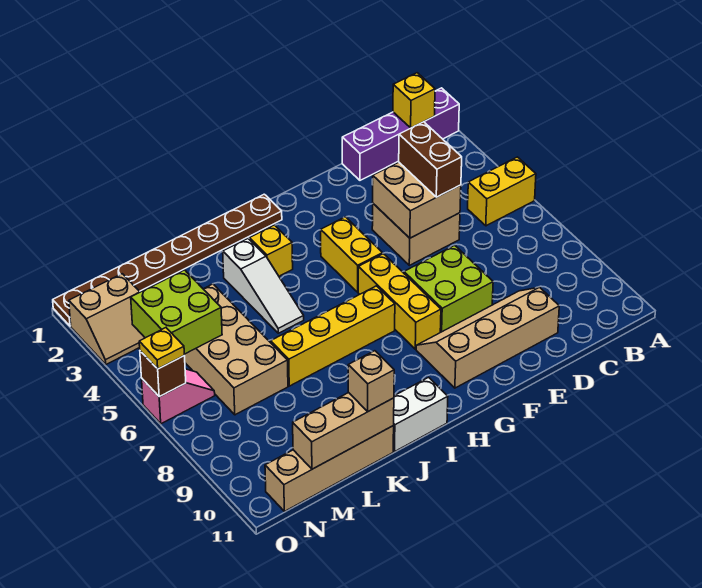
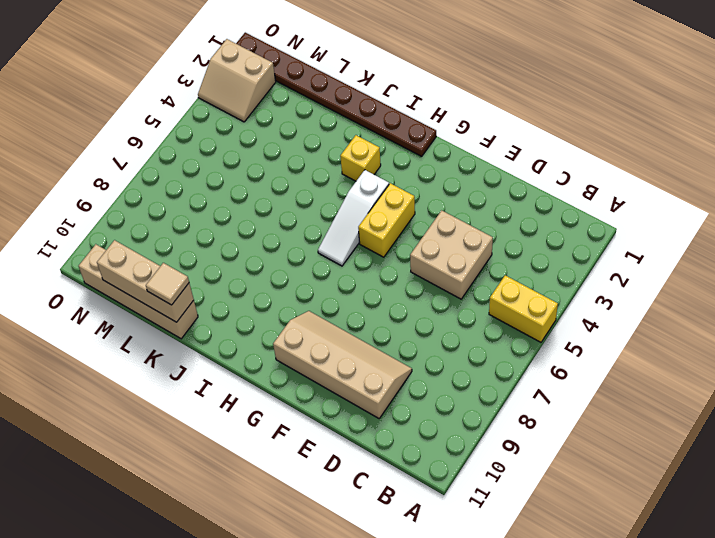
white 1x3 slope [318,170,389,266] -> white 1x3 slope moved to [223,239,304,333]
tan 1x1 tile [146,263,189,305] -> tan 1x1 brick [348,351,394,411]
none -> purple 1x4 brick [342,88,459,180]
none -> lime 2x2 brick [404,245,493,332]
none -> yellow 1x3 brick [358,254,441,349]

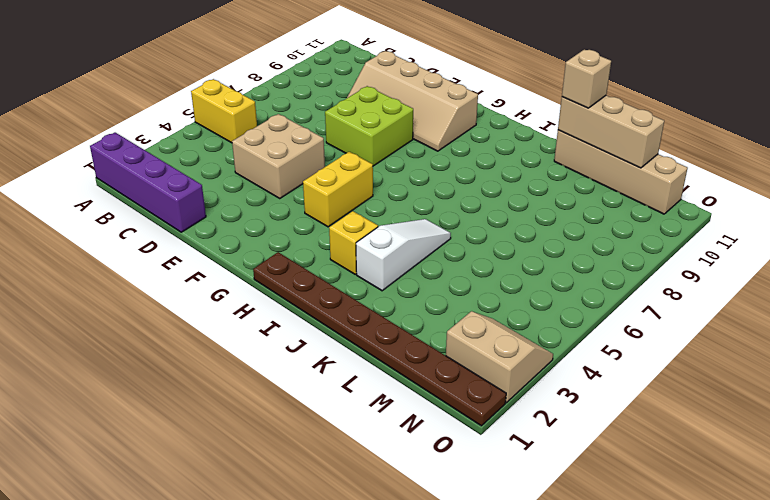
none -> yellow 1x3 brick [358,254,441,349]
none -> yellow 1x4 brick [271,286,395,386]
none -> white 1x2 brick [393,377,448,451]

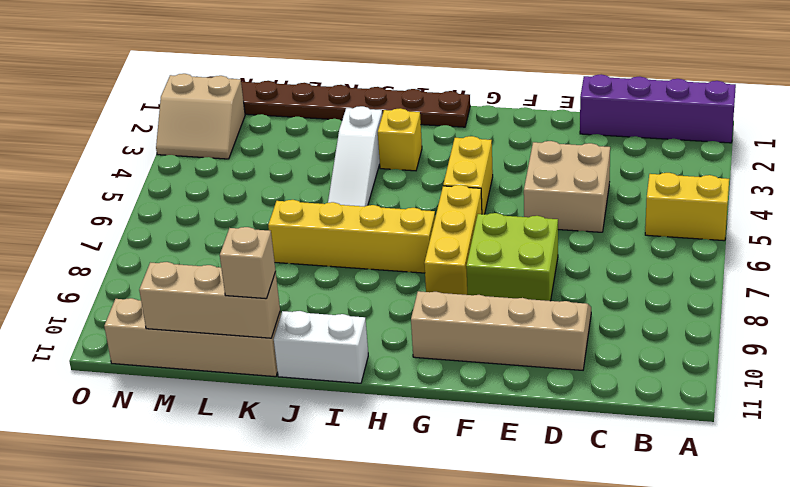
none -> tan 2x4 brick [184,284,288,415]
none -> pink 1x2 slope [142,369,215,424]
none -> yellow 1x1 brick [393,73,435,128]

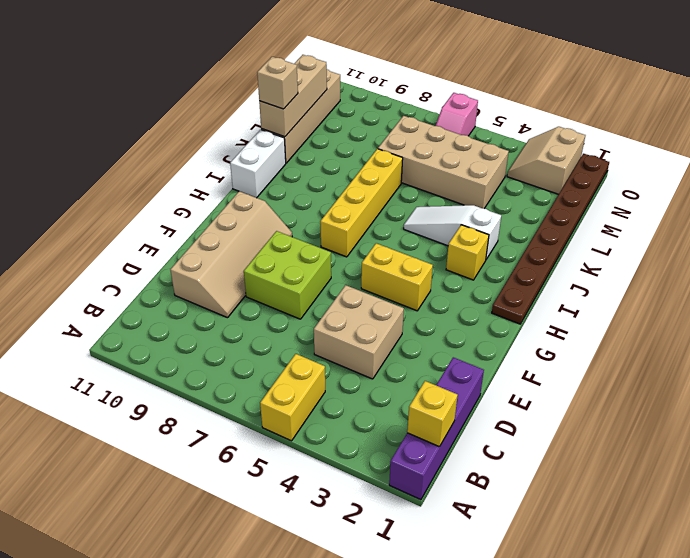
none -> yellow 1x3 brick [358,254,441,349]
none -> tan 2x2 brick [372,162,461,238]
none -> lime 2x2 brick [131,270,222,354]

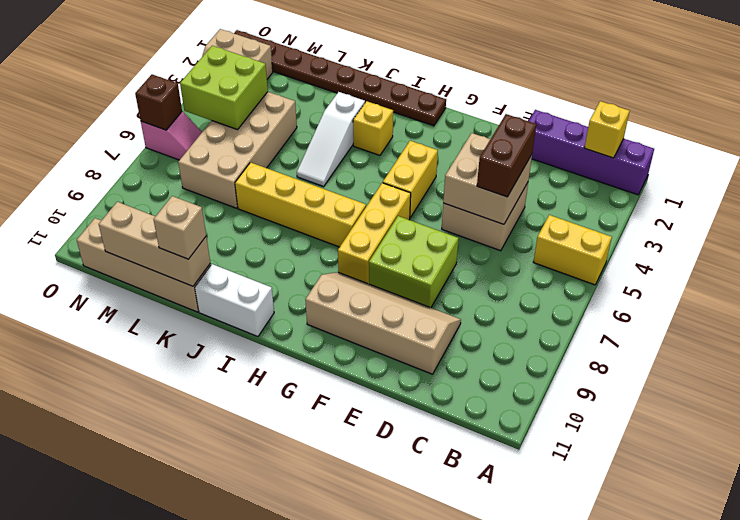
none -> yellow 1x1 plate [139,328,184,369]

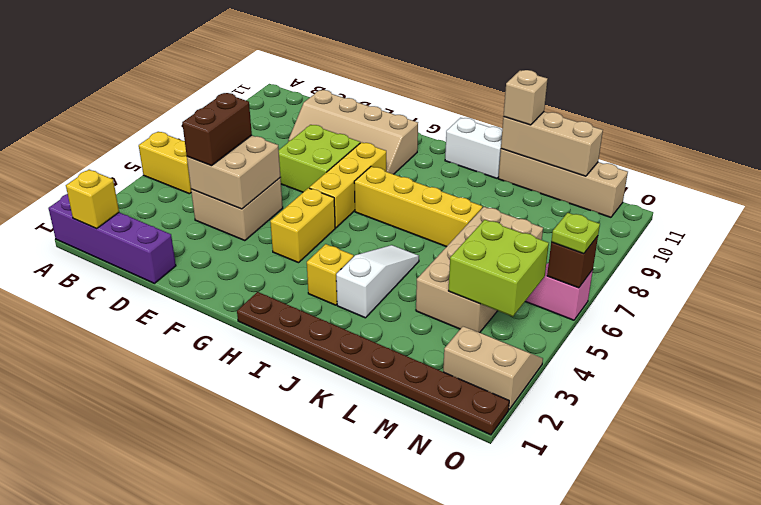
lime 1x1 plate [551,213,600,254] -> yellow 1x1 plate [139,328,184,369]

